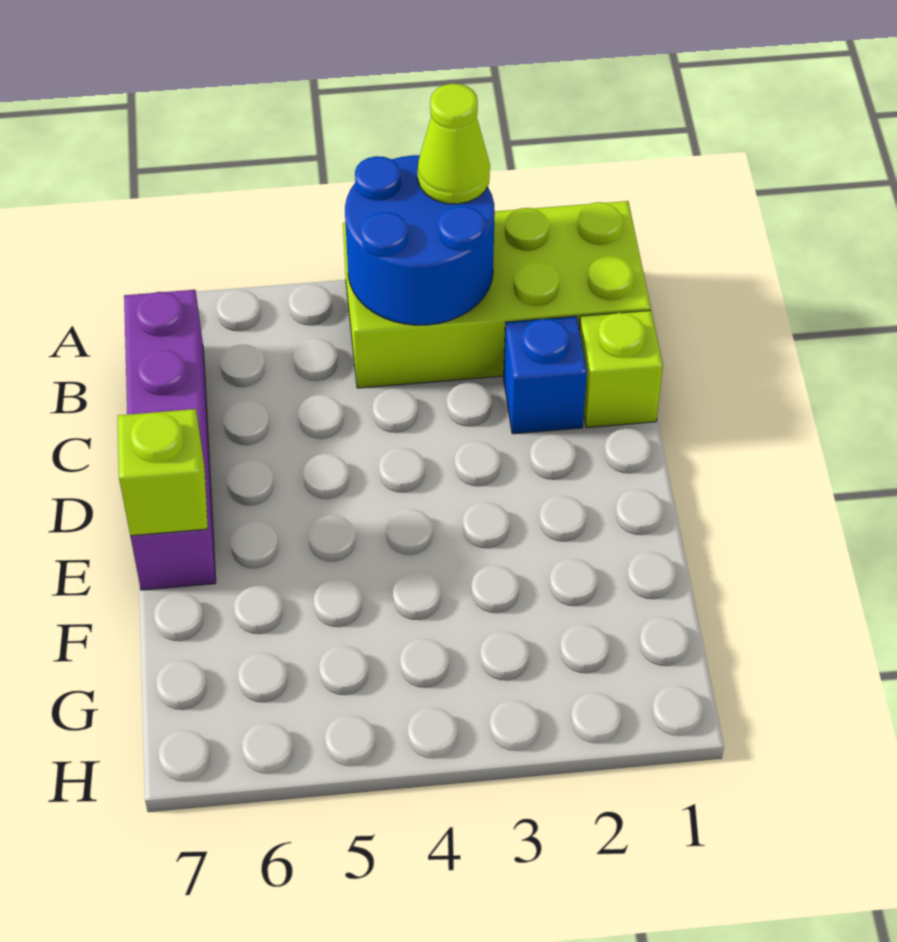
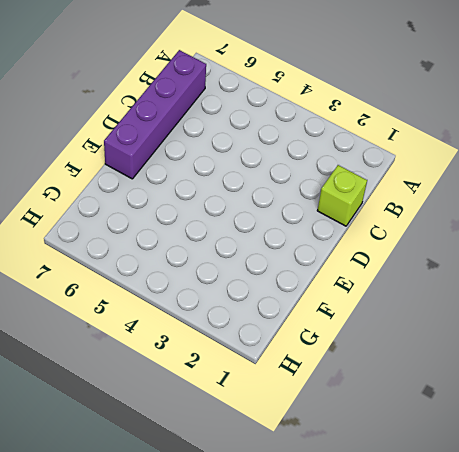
none -> lime 2x4 brick [343,201,651,388]
none -> blue 1x1 brick [504,316,587,434]

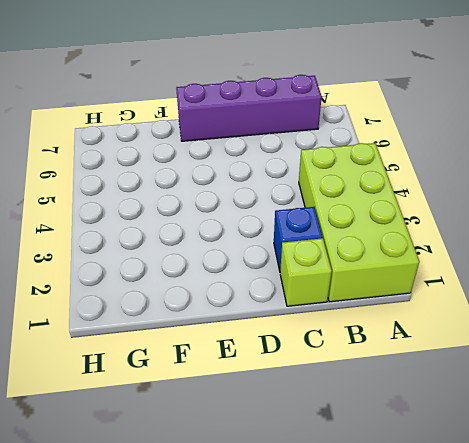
none -> blue 2x2 round brick [345,155,495,325]
none -> lime 1x1 brick [118,409,208,536]

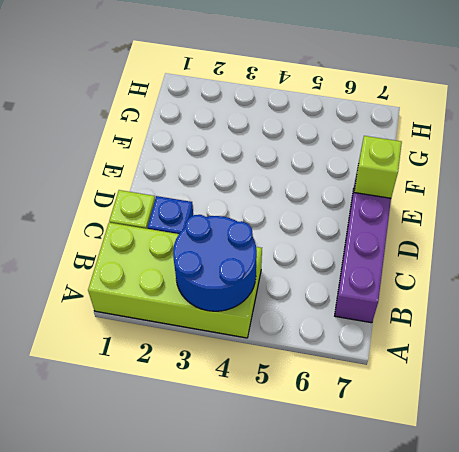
none -> lime 1x1 cone [418,84,490,204]

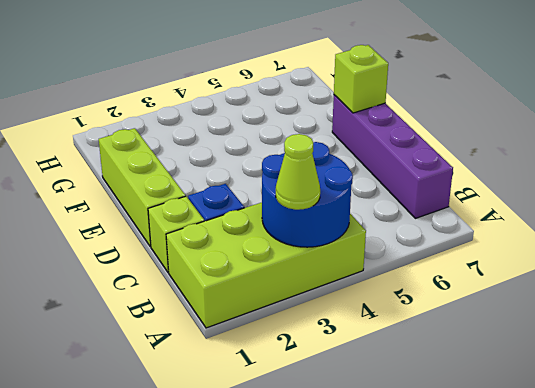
lime 1x3 brick [99,128,185,247] -> none

